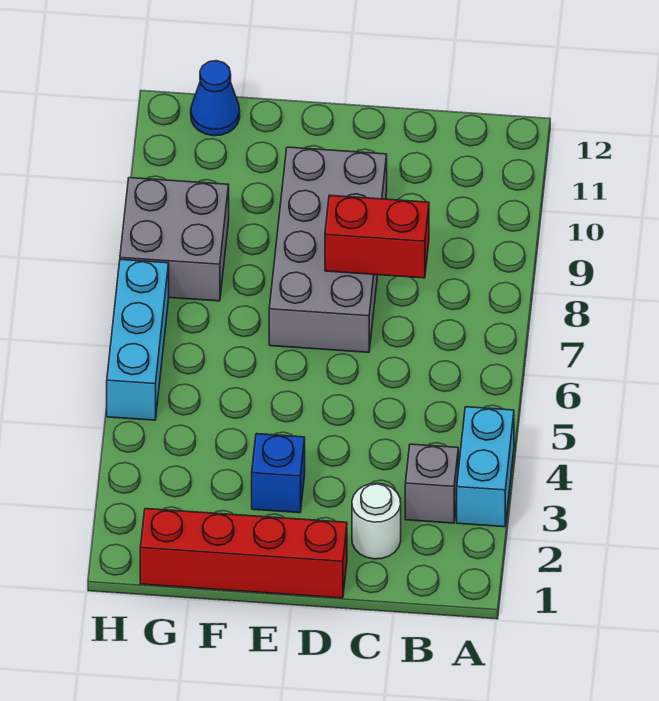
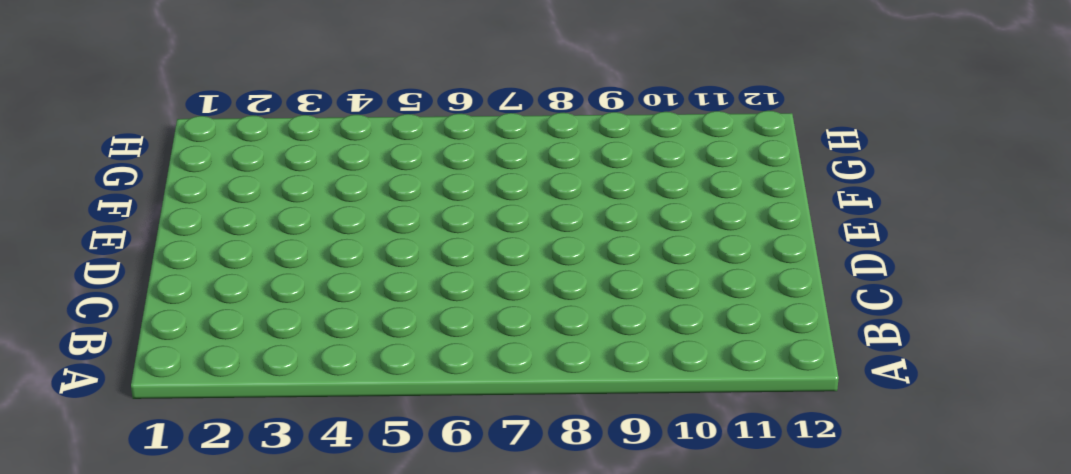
none -> cyan 1x2 brick [457,407,514,527]
none -> grey 1x1 brick [405,444,458,523]

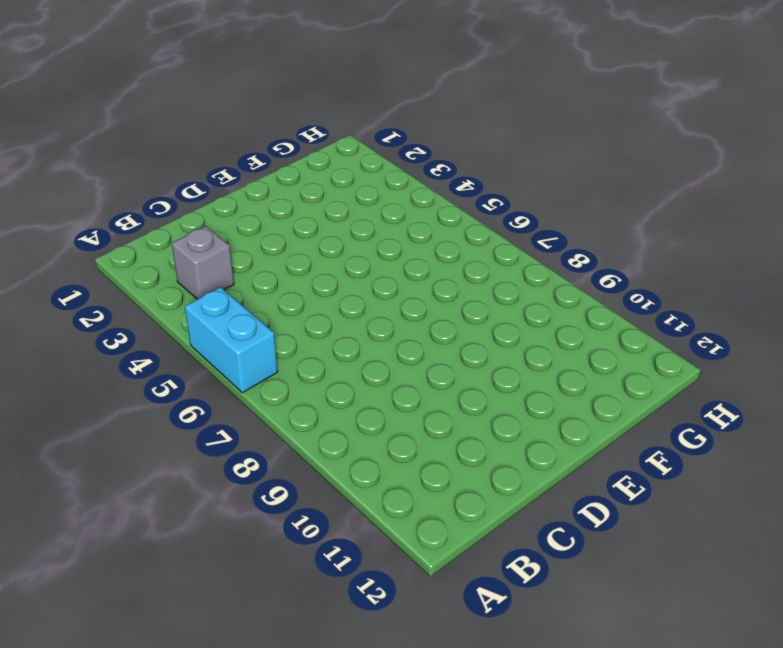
cyan 1x2 brick [185,287,278,393] -> cyan 1x2 brick moved to [457,407,514,527]
none -> white 1x1 round brick [352,483,401,559]
none -> red 1x4 brick [140,509,347,598]

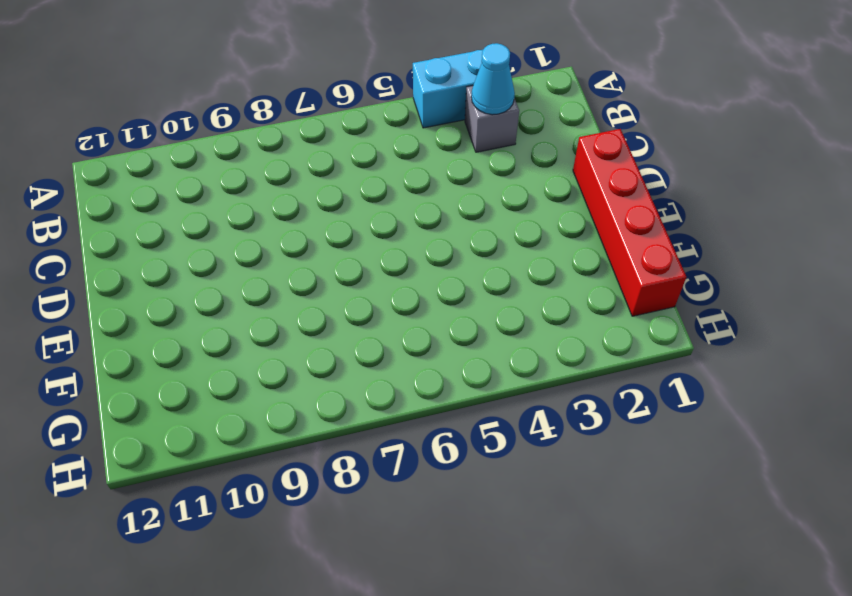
cyan 1x1 cone [471,43,515,115] -> none
none -> white 1x1 round brick [352,483,401,559]
none -> grey 2x4 brick [269,147,387,352]

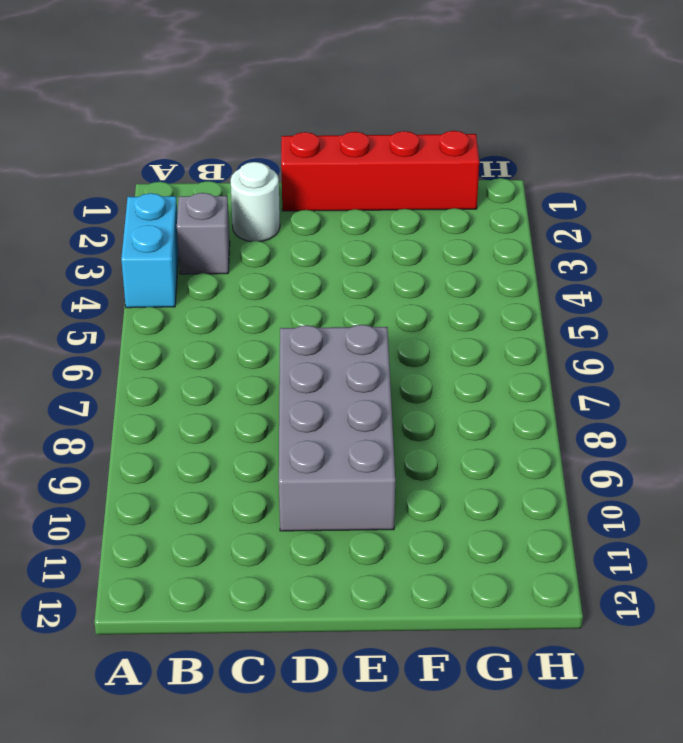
none -> blue 1x1 brick [252,434,305,513]
none -> grey 2x2 brick [120,178,229,301]

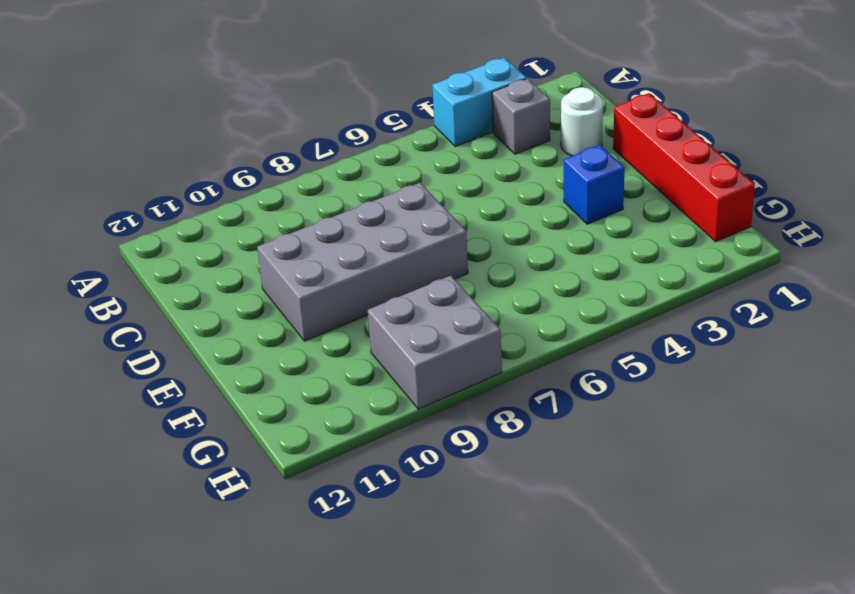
none -> blue 1x1 cone [191,61,240,136]
none -> cyan 1x3 brick [107,259,169,420]

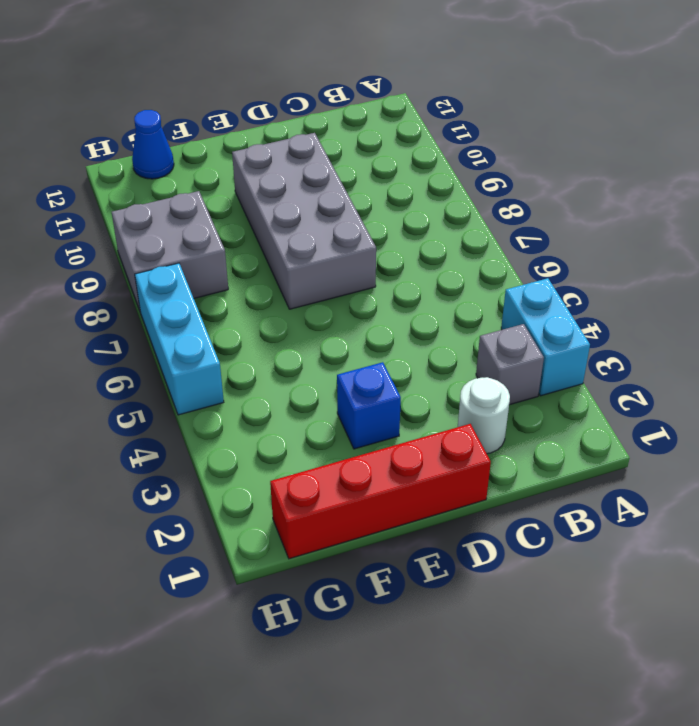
none -> red 1x2 brick [325,195,429,278]

